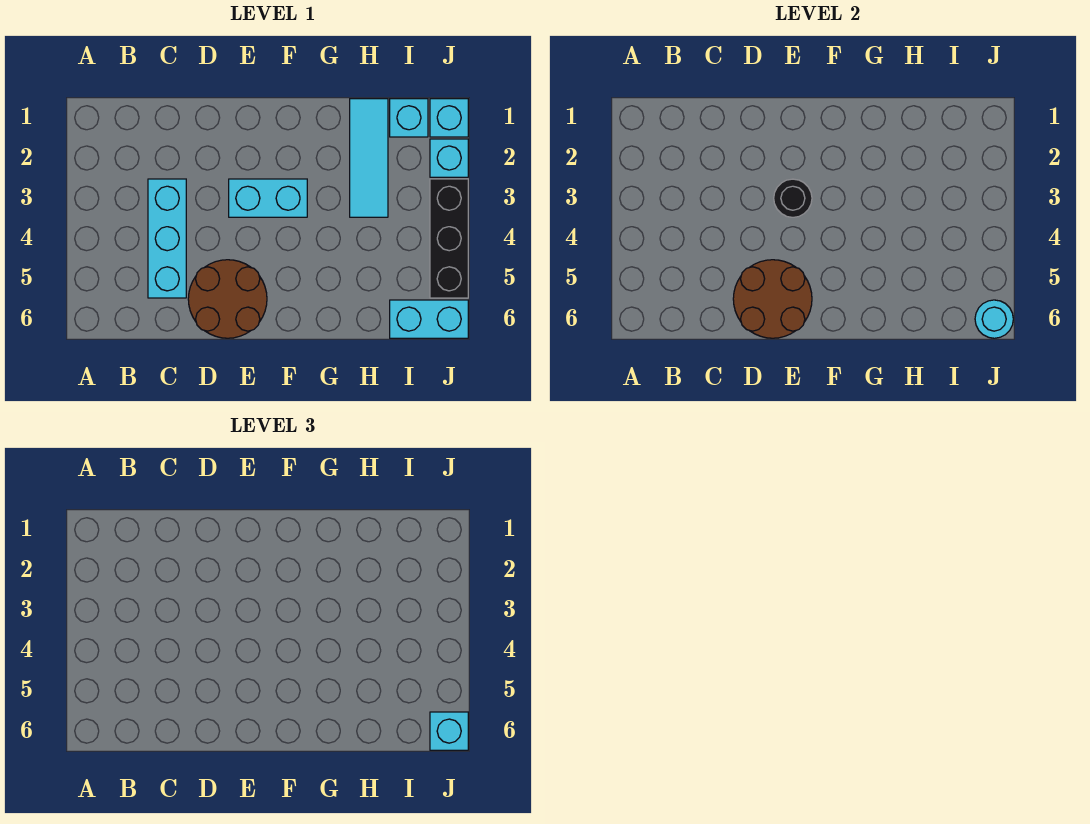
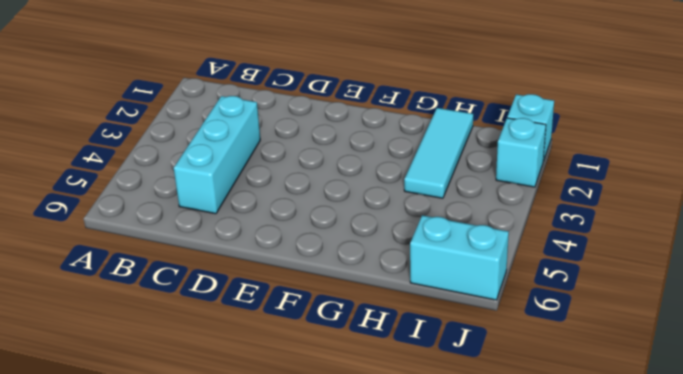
none -> brown 2x2 round brick [188,260,267,338]
none -> cyan 1x2 brick [229,179,307,217]
none -> cyan 1x1 brick [390,99,428,137]

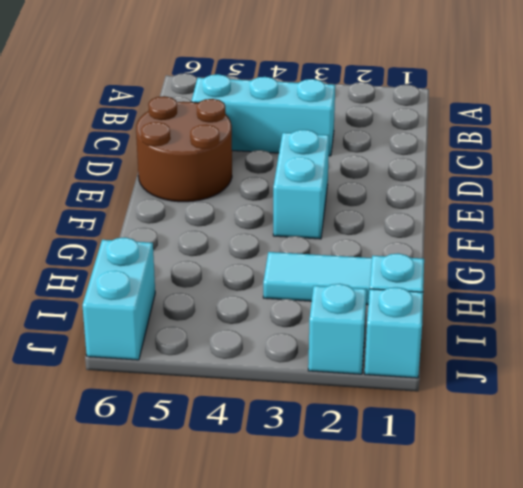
none -> black 1x3 brick [430,179,468,298]
none -> brown 2x2 round brick [733,260,812,338]
none -> black 1x1 round brick [774,179,812,217]

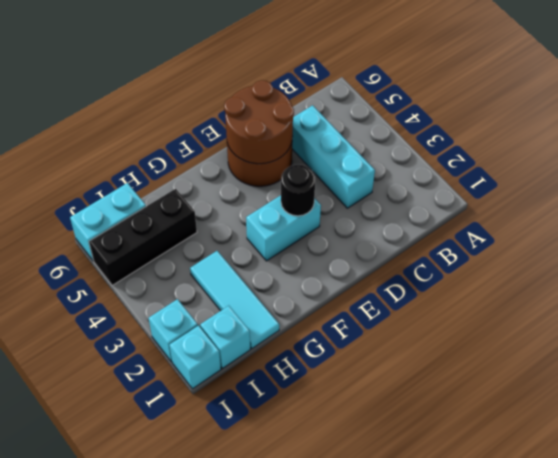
black 1x3 brick [89,189,197,285] -> black 1x3 brick turned to [430,179,468,298]
none -> cyan 1x1 round brick [975,300,1013,338]
none -> cyan 1x1 brick [430,712,468,750]

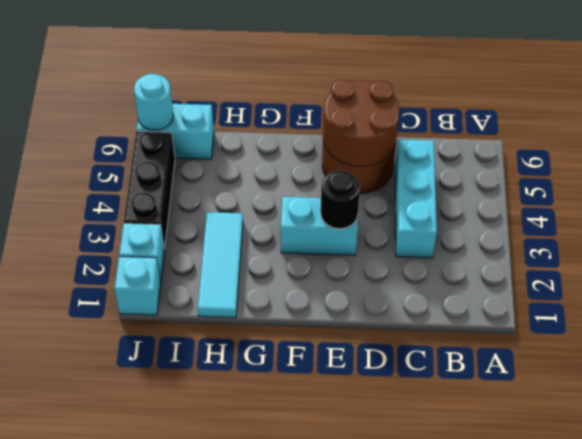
none -> cyan 1x1 brick [390,99,428,137]
none -> cyan 1x1 brick [430,712,468,750]

